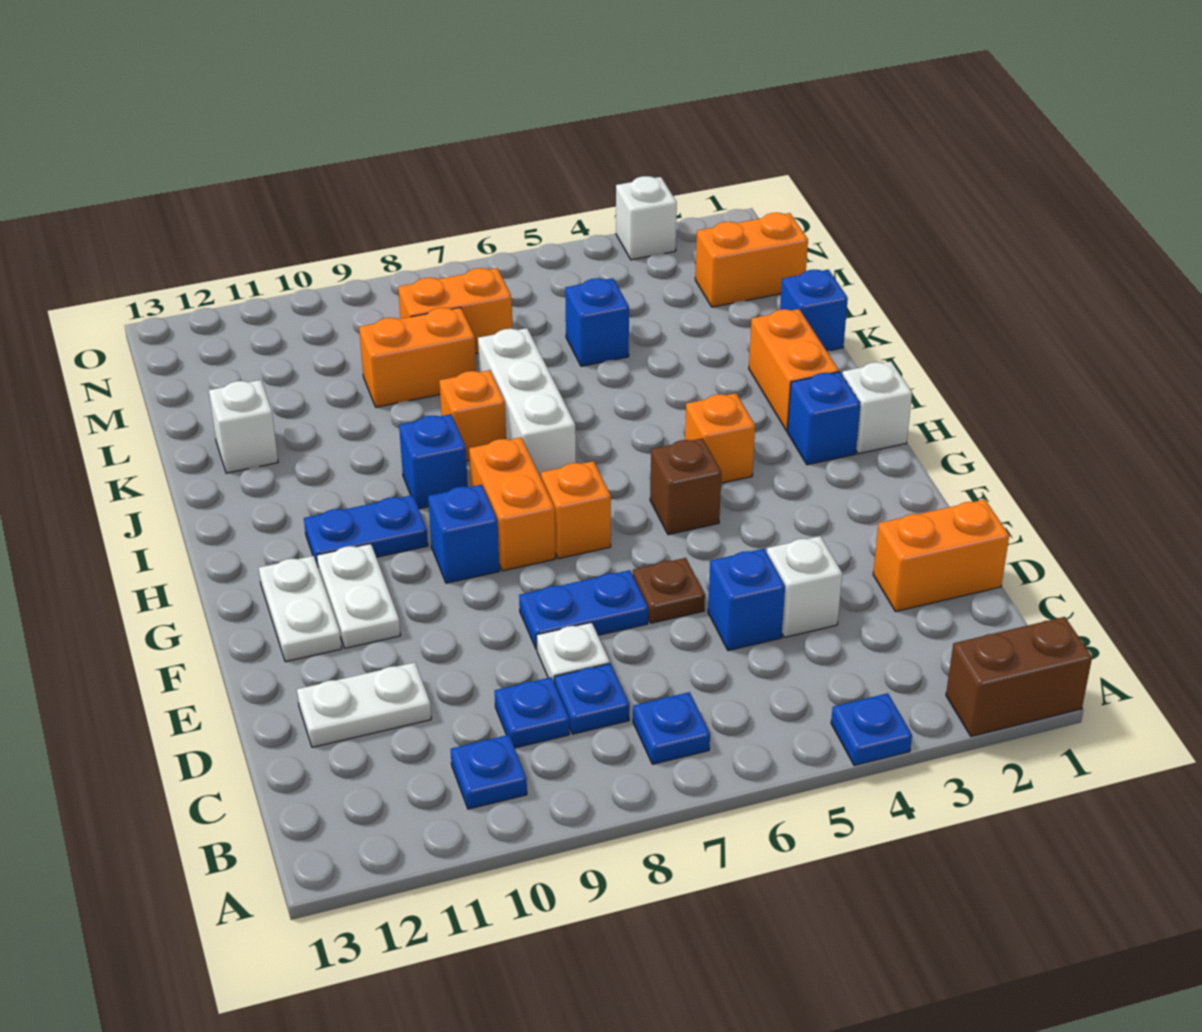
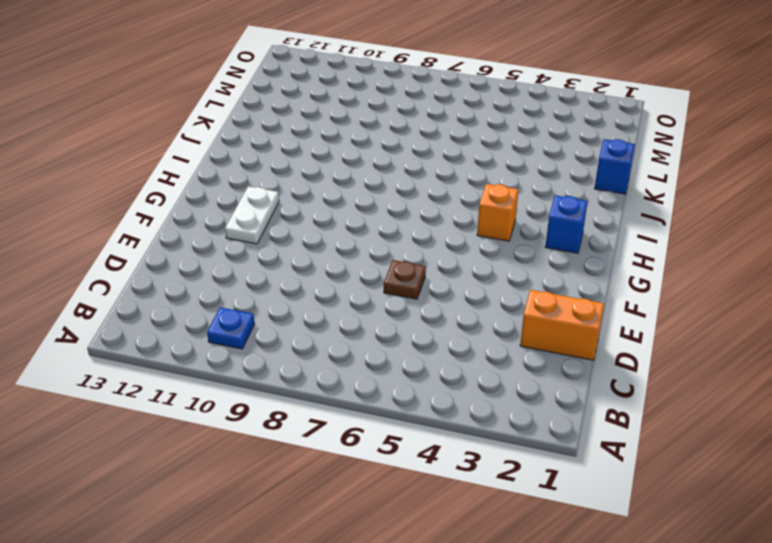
none -> brown 1x2 brick [946,617,1092,736]
none -> blue 1x1 plate [831,693,912,766]
none -> blue 1x1 plate [633,692,710,764]
none -> blue 1x1 plate [554,664,629,734]

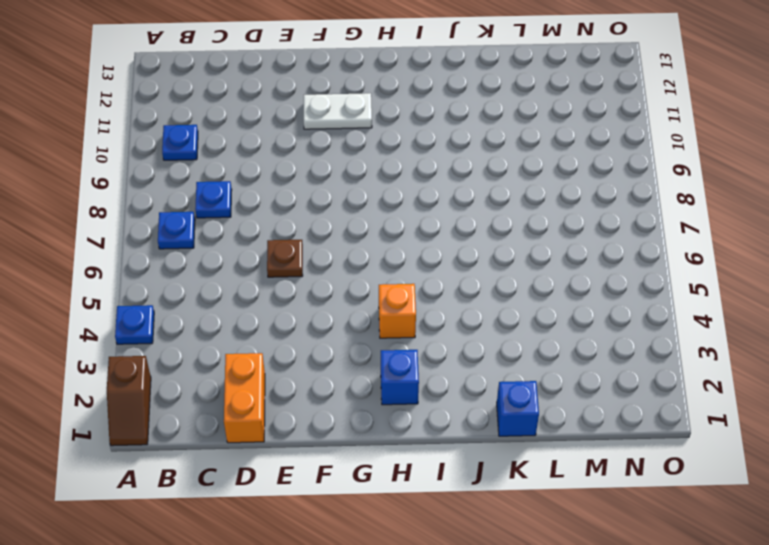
brown 1x2 slope [107,356,151,446] -> brown 1x2 brick [946,617,1092,736]
none -> blue 1x1 plate [495,677,569,748]
none -> white 1x1 brick [767,536,842,637]
none -> blue 1x1 brick [708,549,785,651]
none -> white 1x1 plate [536,622,610,684]

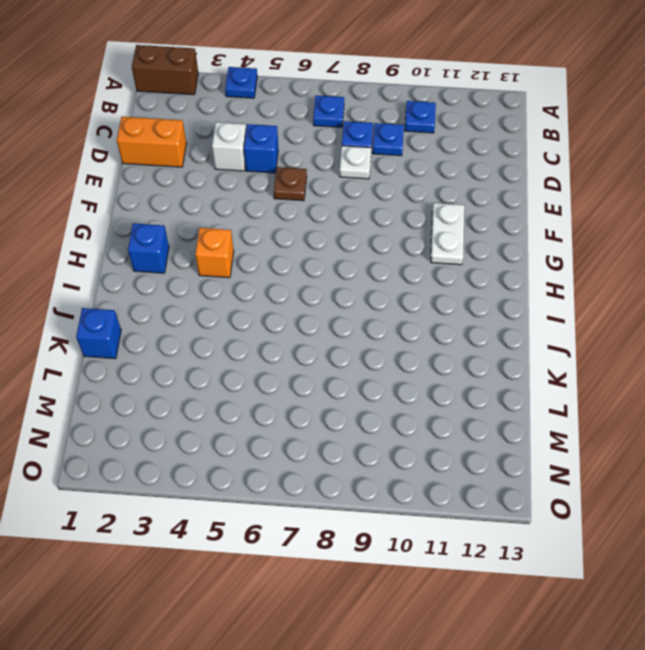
none -> white 1x2 plate [297,662,431,747]
none -> blue 1x2 plate [519,570,648,650]
none -> white 1x2 plate [259,556,342,662]
none -> brown 1x1 brick [650,438,721,535]

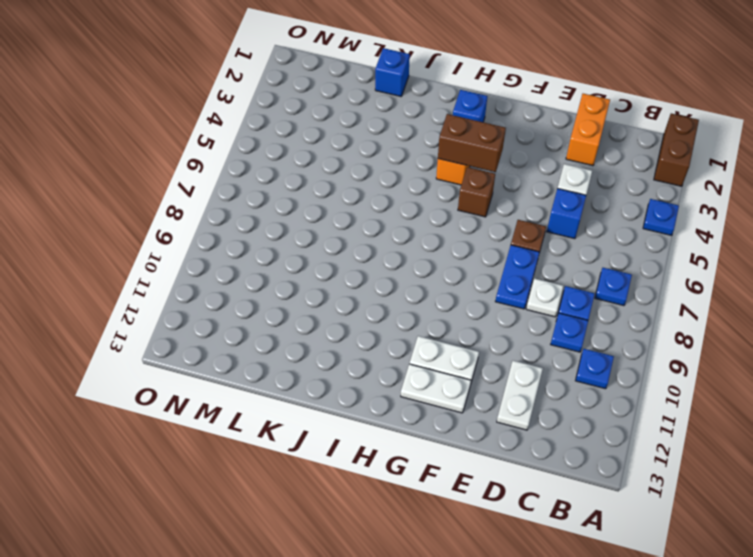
brown 1x2 brick [438,114,506,172] -> none
none -> orange 1x1 brick [541,461,611,559]
none -> orange 1x2 brick [469,437,555,571]
none -> blue 1x1 brick [428,485,500,583]
none -> white 1x1 brick [842,361,912,454]

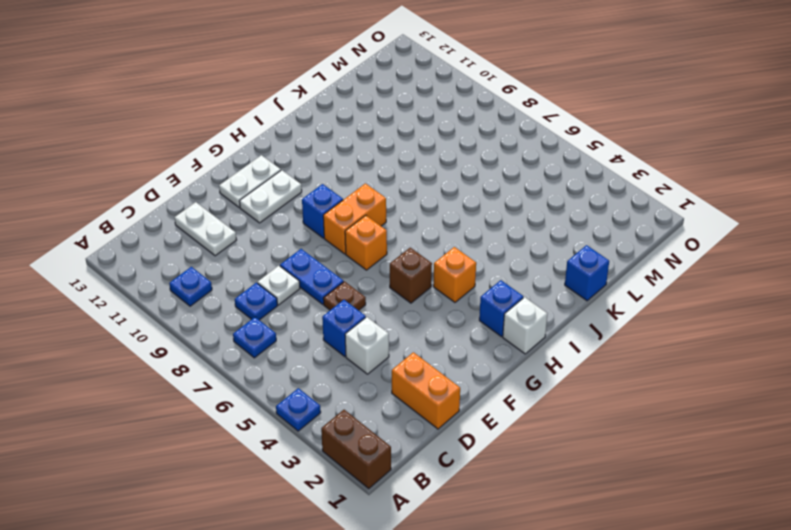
none -> blue 1x1 plate [495,677,569,748]
none -> blue 1x2 plate [304,495,428,566]
none -> orange 1x2 brick [749,309,839,431]
none -> white 1x3 brick [478,328,576,478]

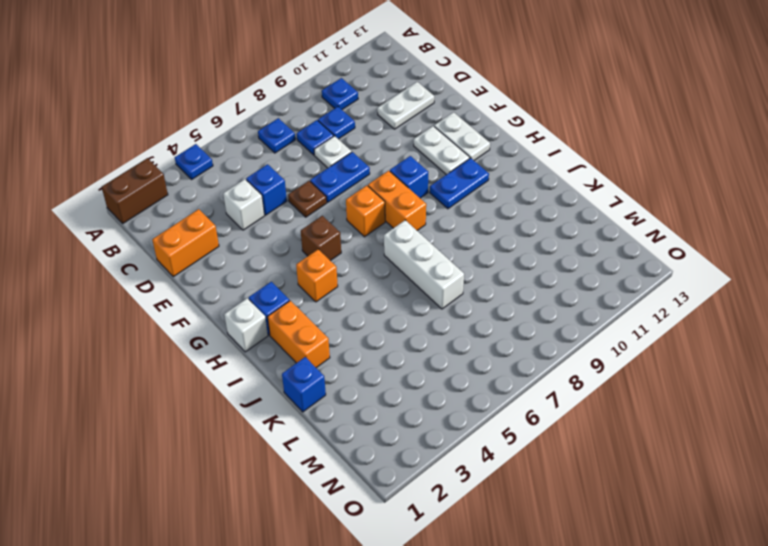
none -> blue 1x1 brick [399,414,468,509]
none -> orange 1x1 brick [439,370,506,461]
none -> white 1x1 brick [209,380,278,473]
none -> blue 1x1 brick [565,278,629,366]

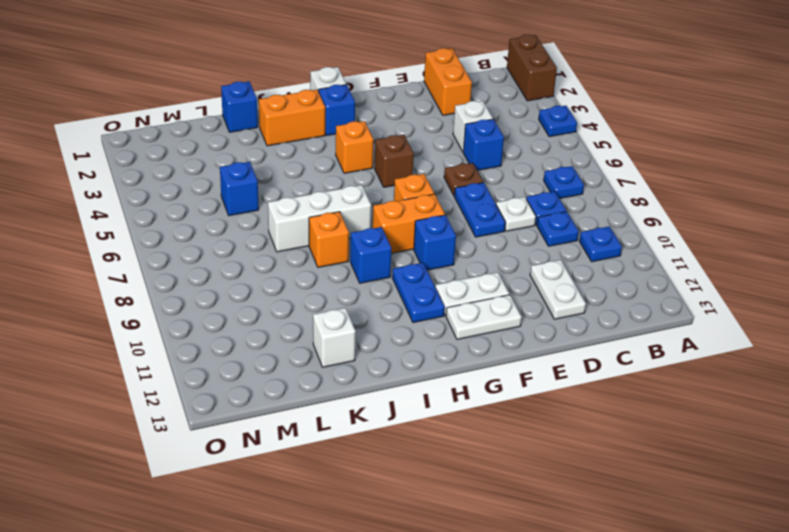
none -> orange 1x2 brick [359,307,476,407]
none -> orange 1x2 brick [695,213,808,307]
none -> orange 1x2 brick [398,268,512,354]
none -> white 1x1 brick [616,176,677,260]

